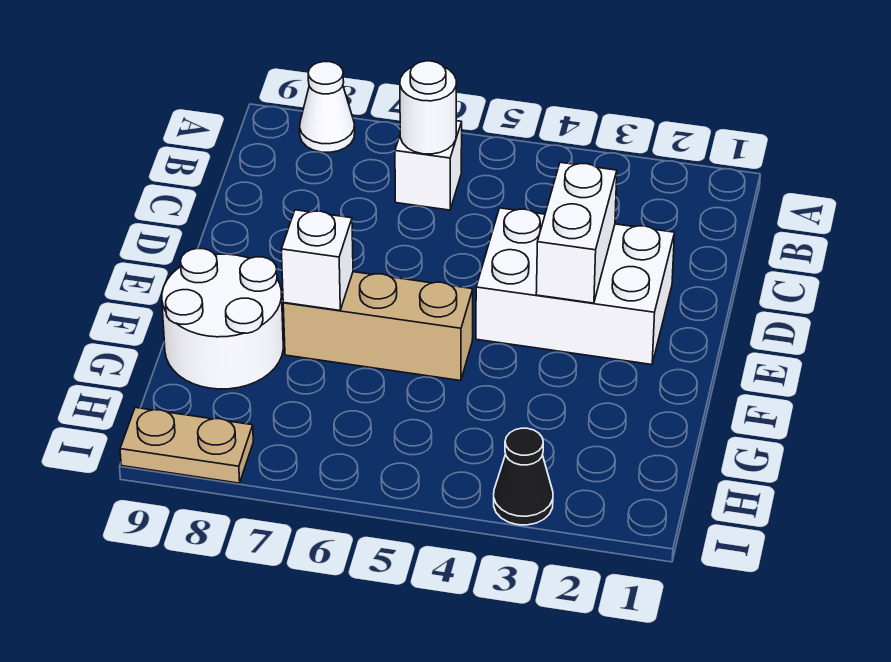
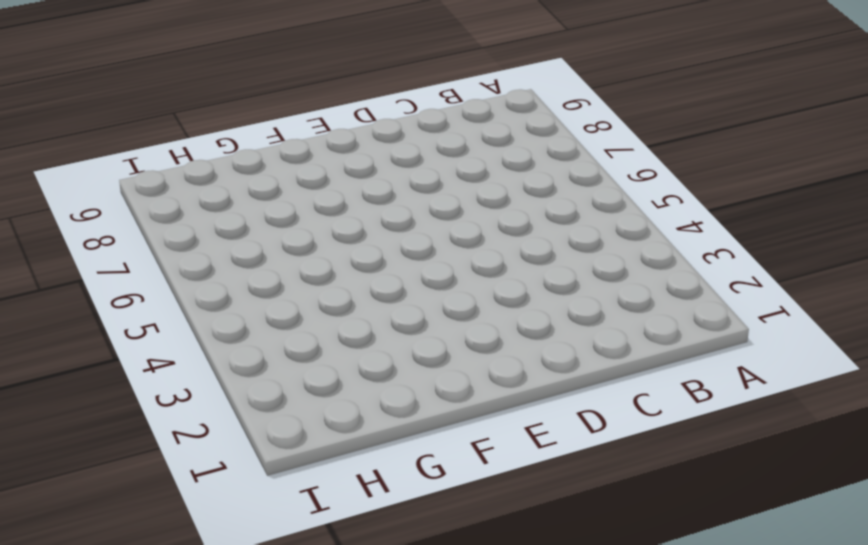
none -> white 1x1 cone [300,62,355,152]
none -> white 1x1 brick [395,121,462,210]

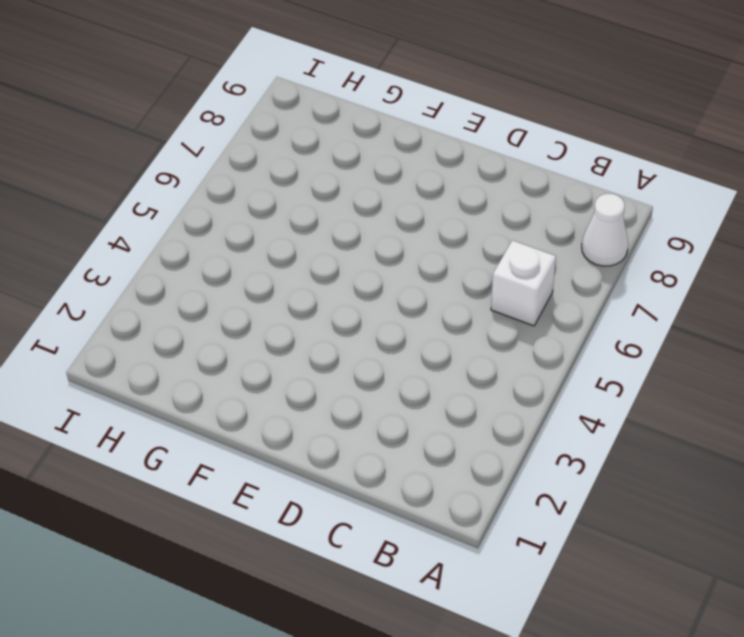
none -> white 2x3 brick [476,208,675,365]
none -> tan 1x3 brick [283,272,473,381]

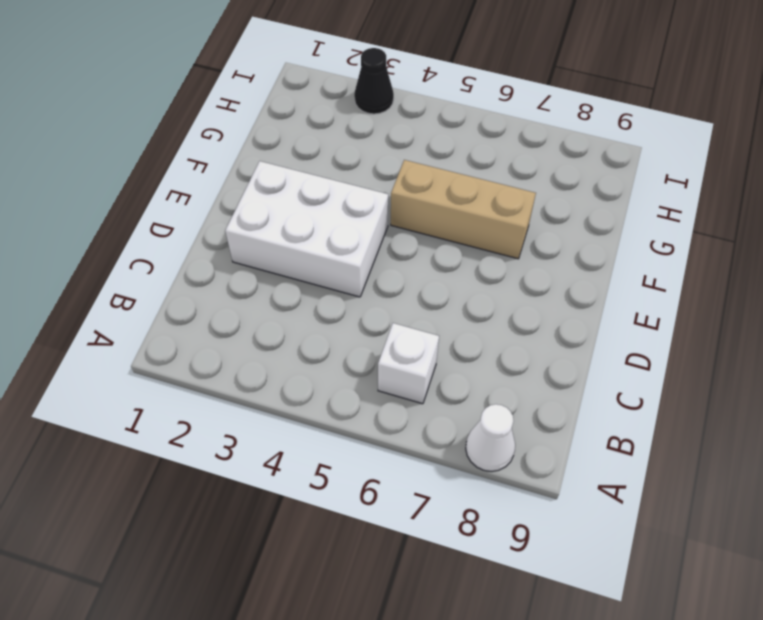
none -> white 2x2 round brick [162,249,283,389]
none -> tan 1x2 plate [120,408,253,483]

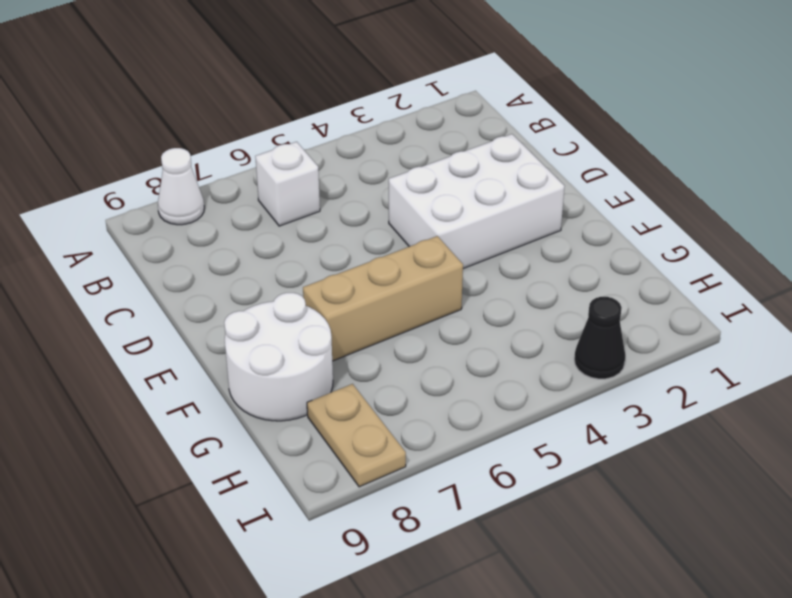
tan 1x2 plate [307,384,406,487] -> tan 1x2 plate turned to [120,408,253,483]
none -> white 1x1 round brick [400,61,456,154]
none -> white 1x2 brick [536,162,617,303]

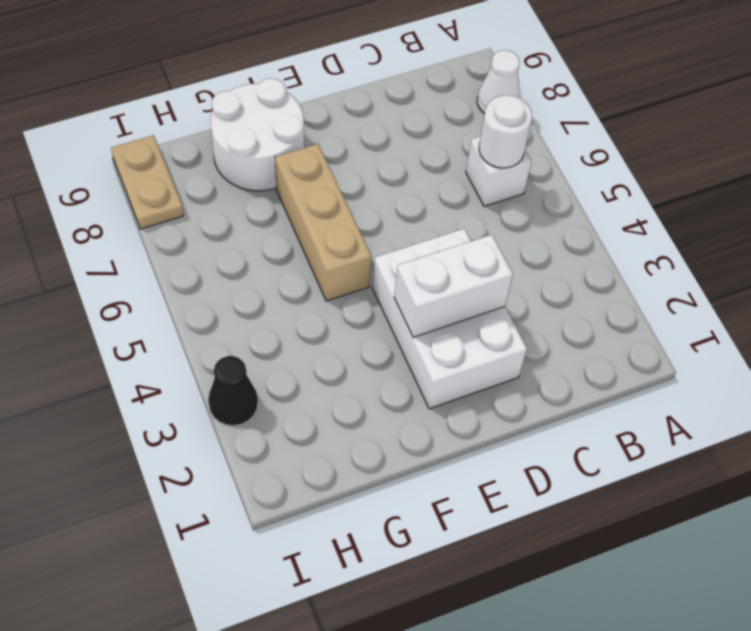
none -> white 1x1 brick [281,210,353,310]

